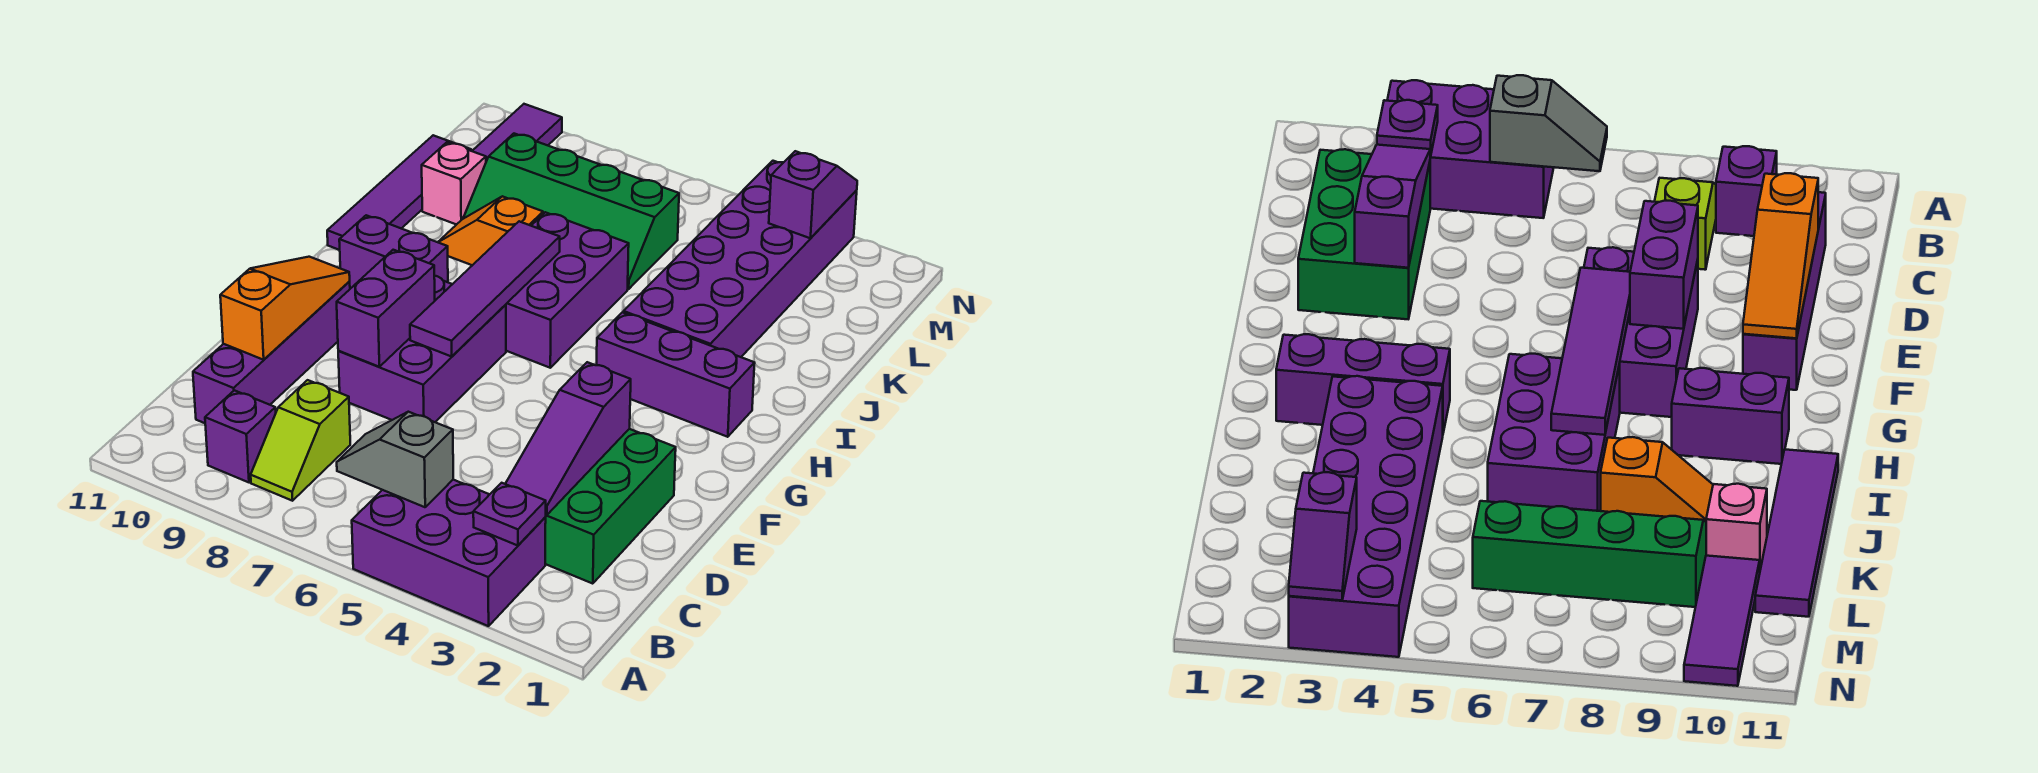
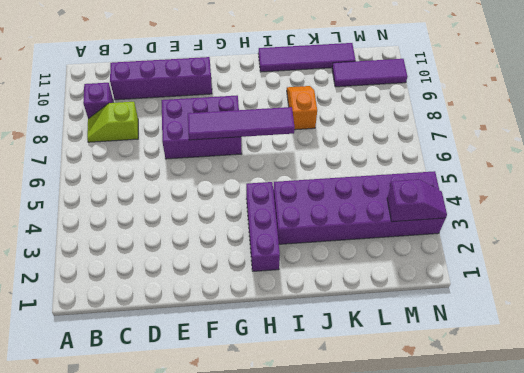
none -> purple 2x3 brick [352,480,546,626]
none -> green 2x3 brick [545,429,676,584]
none -> purple 2x3 brick [506,212,629,368]

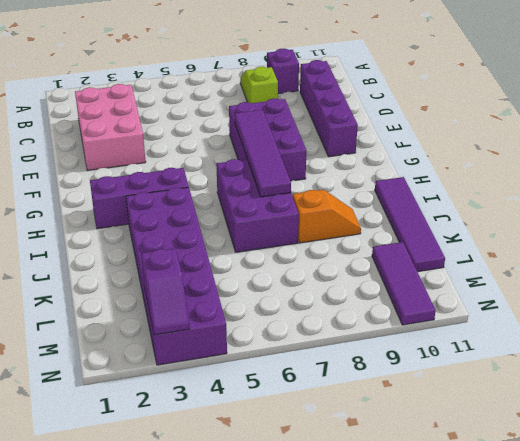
pink 2x3 brick [75,84,146,170] -> green 2x3 brick [545,429,676,584]
none -> purple 2x3 brick [352,480,546,626]
none -> purple 1x2 brick [339,215,448,289]
none -> green 2x4 slope [463,134,679,289]

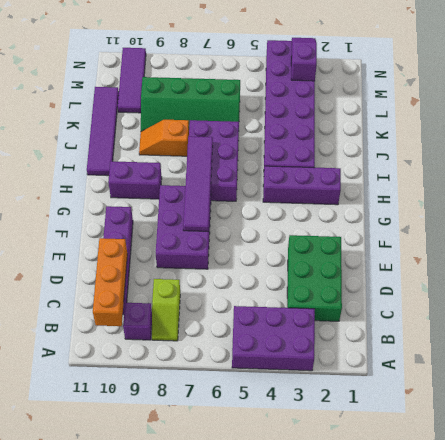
orange 1x3 brick [93,238,127,326] -> orange 1x3 slope [220,257,350,360]
none -> pink 1x1 brick [422,142,486,225]
none -> purple 1x1 plate [473,483,546,546]
none -> grey 1x2 slope [337,412,453,507]

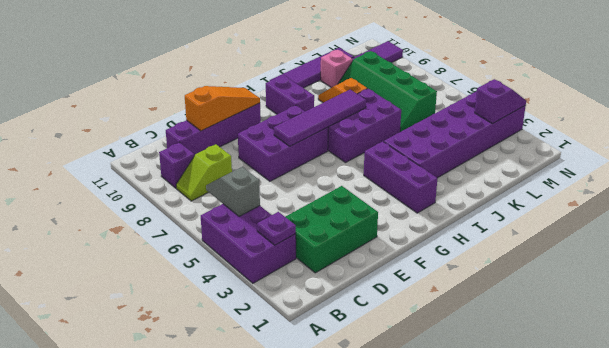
none -> purple 1x3 slope [506,362,631,515]
none -> purple 1x2 brick [337,250,435,367]

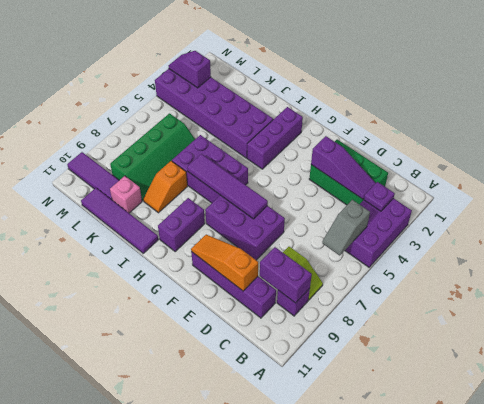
purple 1x2 brick [260,247,312,303] -> purple 1x2 brick moved to [337,250,435,367]

